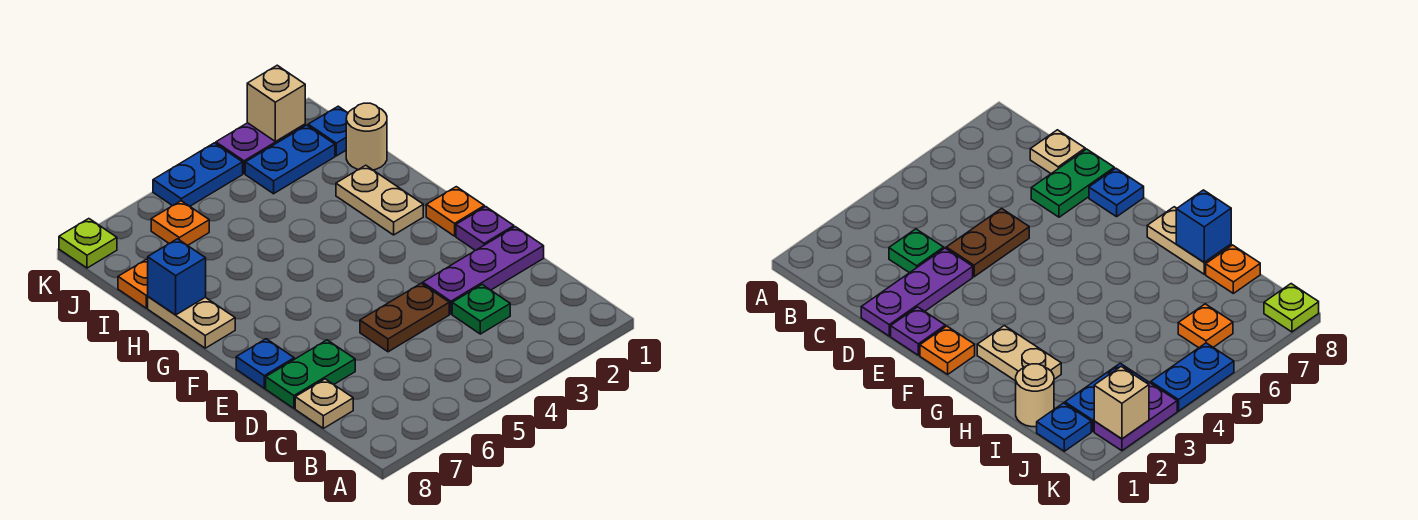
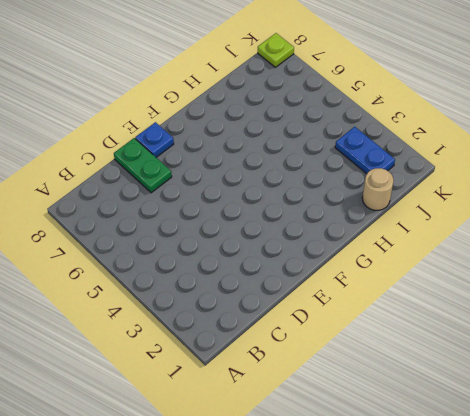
none -> green 1x1 plate [452,285,510,334]
none -> tan 1x1 plate [295,379,353,428]
none -> purple 1x3 plate [423,227,544,314]

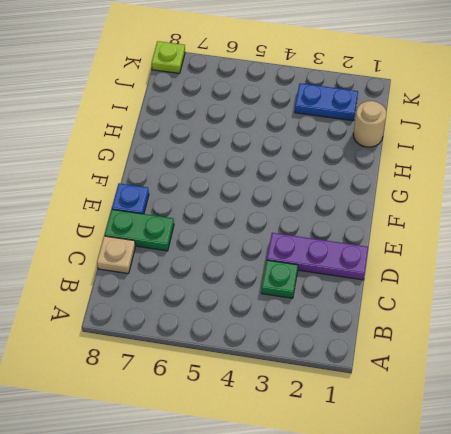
none -> brown 1x2 plate [360,283,449,352]
none -> purple 1x1 plate [456,207,514,250]
none -> orange 1x1 plate [426,187,484,236]

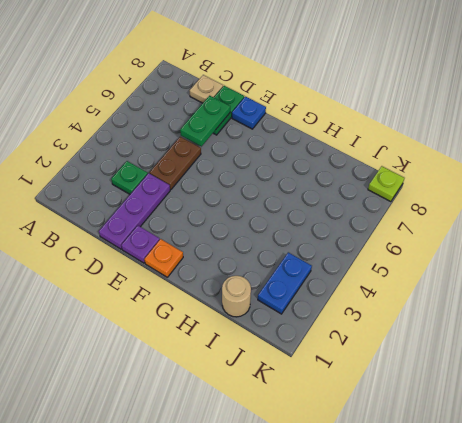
green 1x2 plate [180,96,230,147] -> none
none -> tan 1x2 plate [336,165,423,235]
none -> tan 1x2 plate [148,297,235,348]
none -> orange 1x1 plate [118,259,148,308]

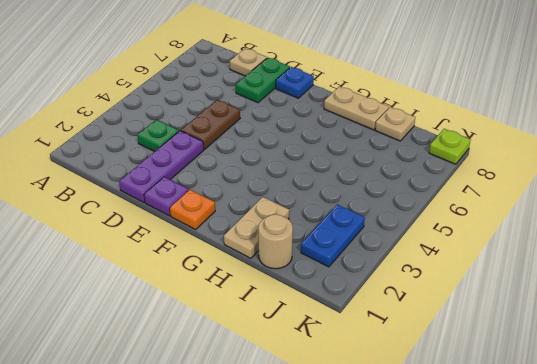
tan 1x2 plate [224,197,289,258] -> tan 1x2 plate turned to [336,165,423,235]
tan 1x1 plate [375,107,415,141] -> orange 1x1 plate [118,259,148,308]
none -> blue 1x1 plate [308,106,348,156]
none -> orange 1x1 plate [151,201,209,245]
none -> purple 1x2 plate [216,123,305,174]

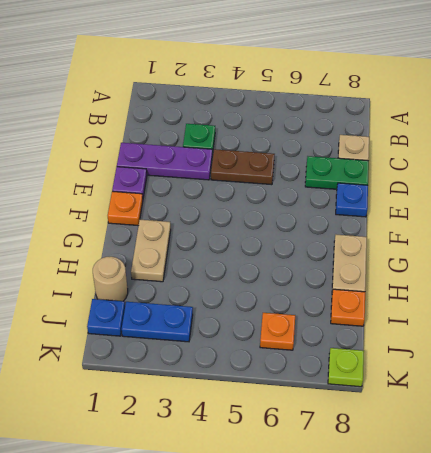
none -> purple 1x2 plate [216,123,305,174]
none -> blue 1x2 plate [153,143,243,206]
none -> blue 1x1 brick [148,239,206,315]

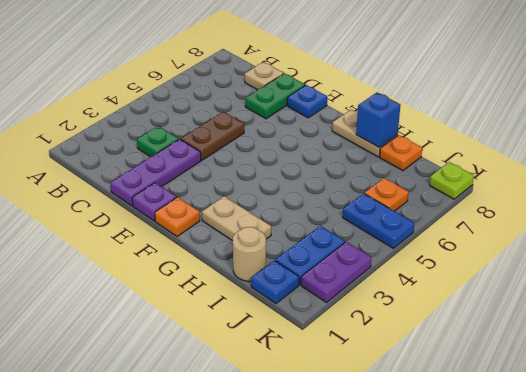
blue 1x2 plate [343,193,414,248] -> blue 1x2 plate turned to [153,143,243,206]
none -> tan 1x1 brick [247,65,305,141]

